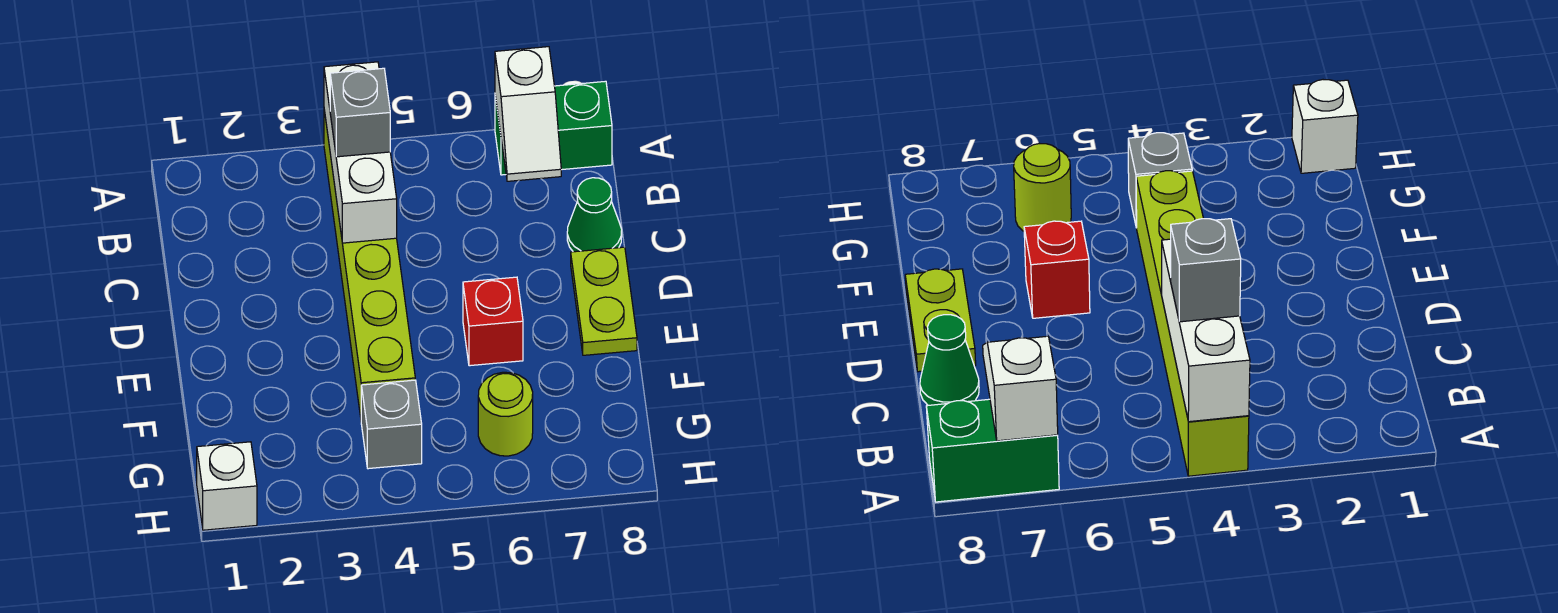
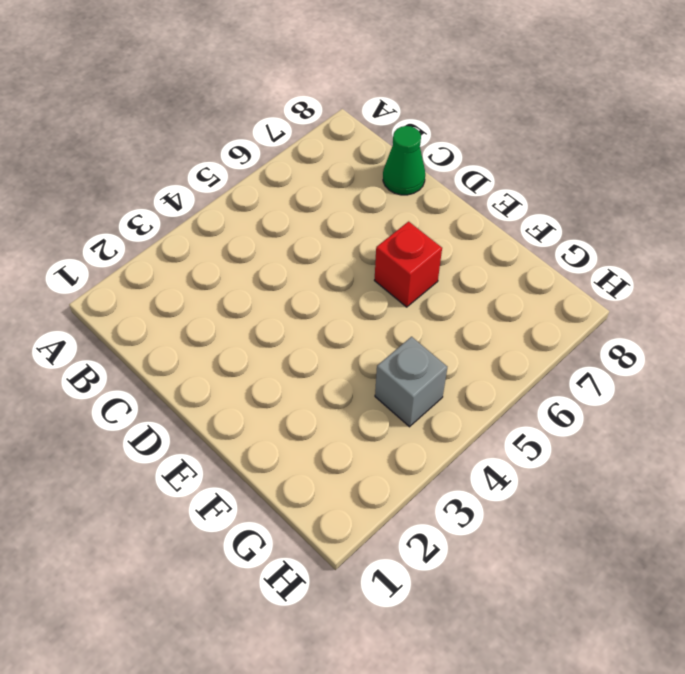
none -> lime 1x6 brick [324,110,415,417]
none -> green 1x2 brick [495,81,612,175]

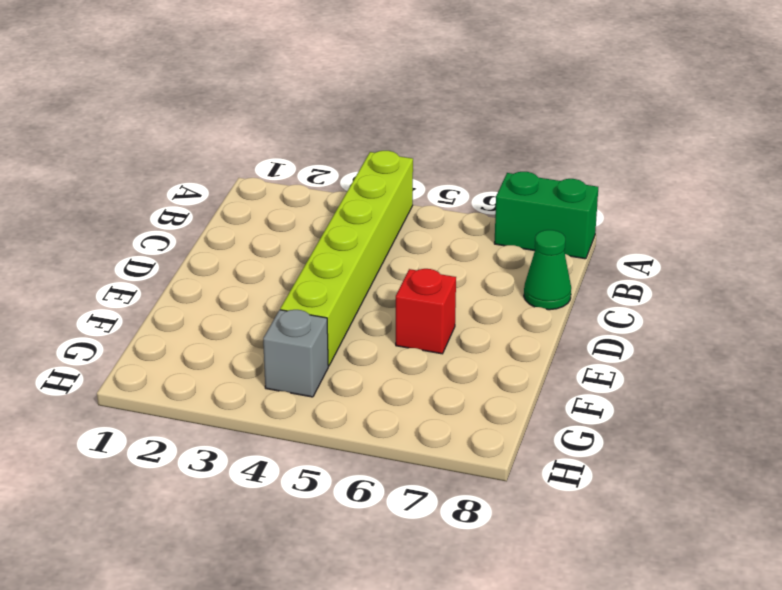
none -> lime 1x2 plate [571,247,637,355]
none -> lime 1x1 round brick [478,372,533,456]

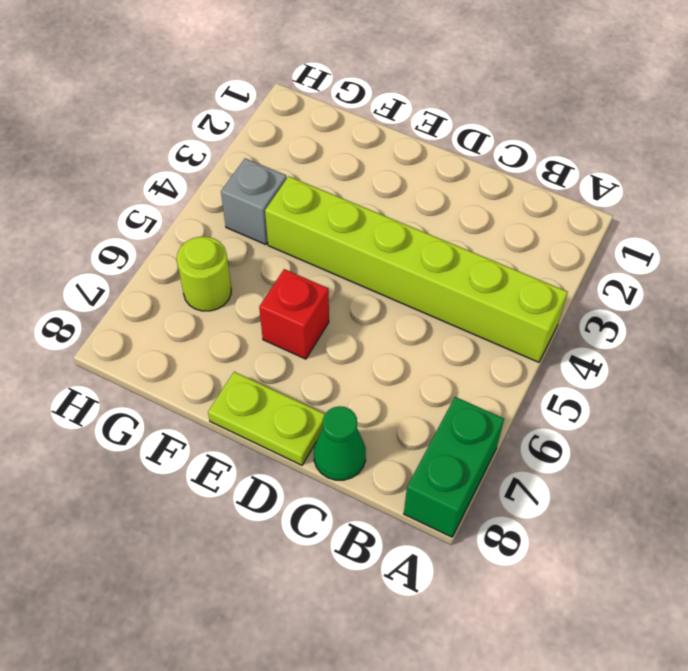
none -> white 1x1 brick [197,442,257,530]
none -> white 1x3 brick [324,62,397,243]

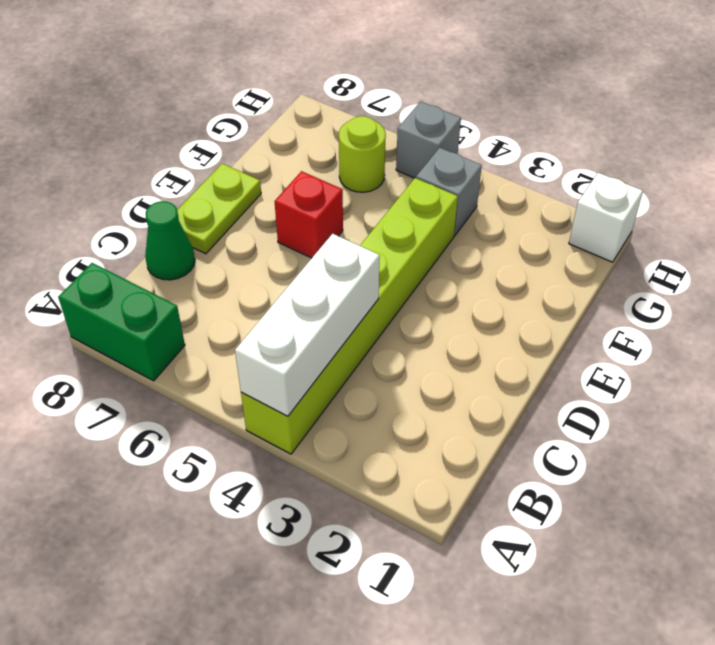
grey 1x1 brick [396,102,461,178] -> grey 1x1 brick moved to [330,68,390,157]
none -> white 1x2 slope [495,47,561,181]

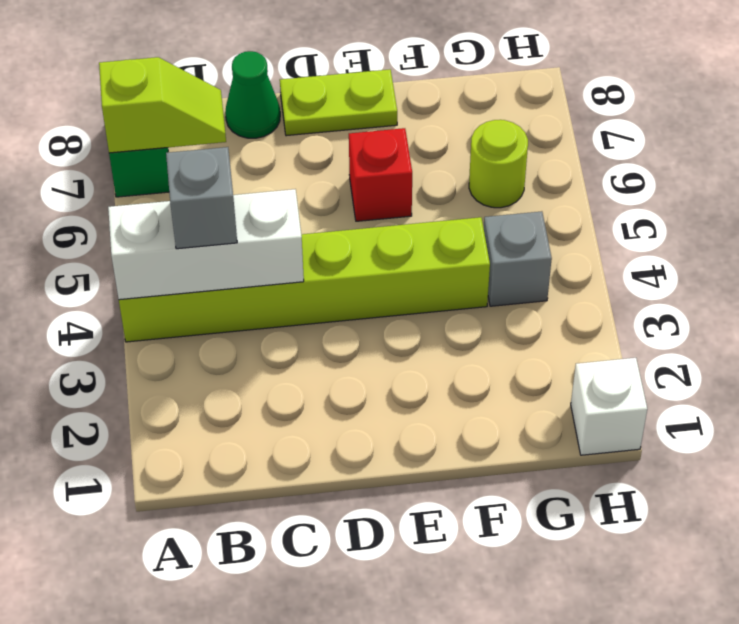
lime 1x2 slope [99,57,226,153] -> white 1x2 slope [495,47,561,181]

